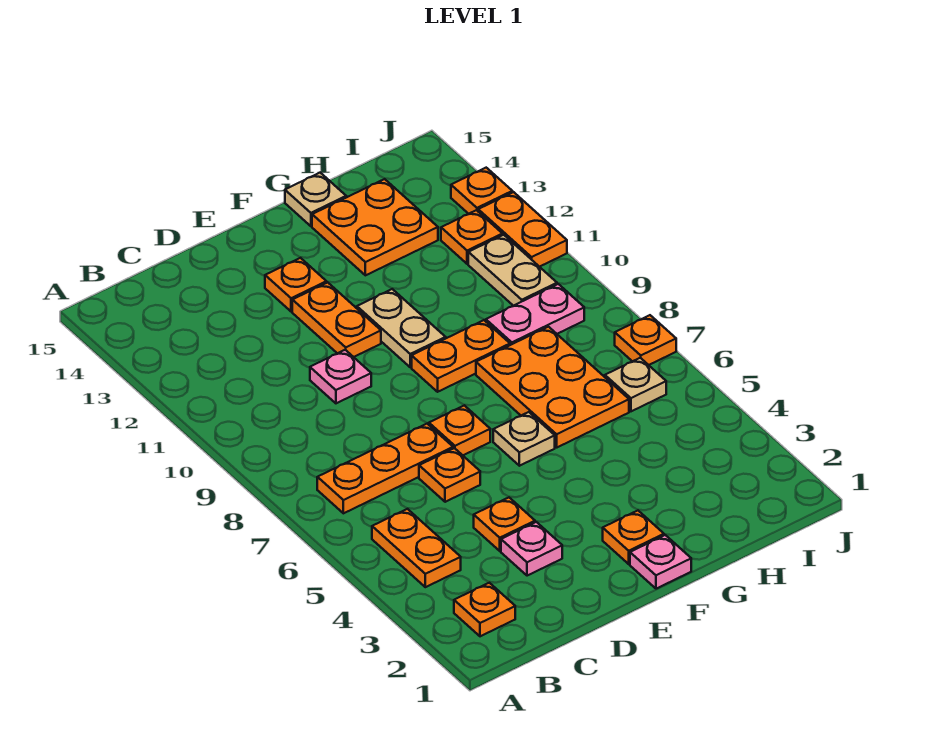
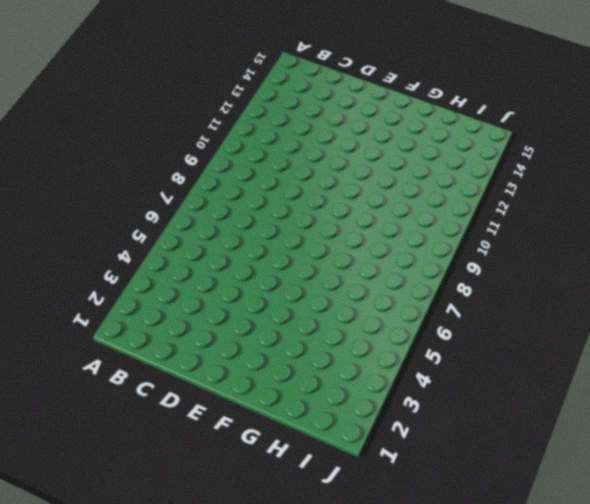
none -> orange 1x1 plate [454,583,515,636]
none -> orange 1x2 plate [372,509,461,587]
none -> orange 1x3 plate [317,424,453,513]

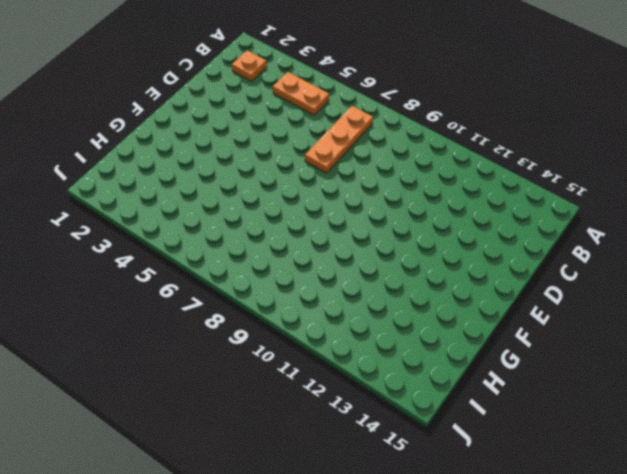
none -> pink 1x1 plate [501,522,562,576]
none -> orange 1x1 plate [474,498,535,551]
none -> orange 1x1 plate [419,448,480,502]

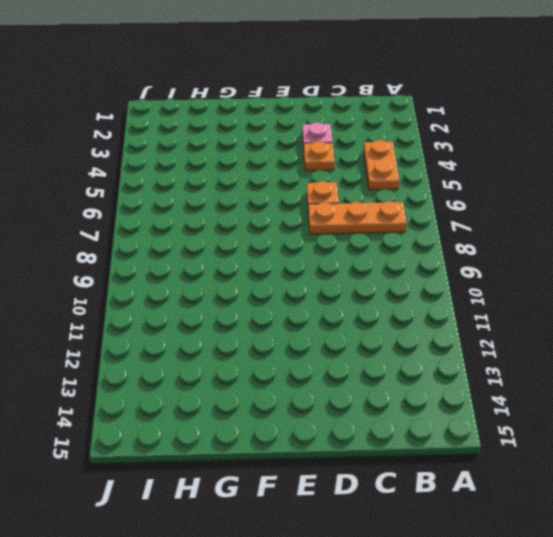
none -> orange 1x1 plate [454,583,515,636]
none -> pink 1x1 plate [310,350,371,403]
none -> orange 1x1 plate [429,405,490,455]

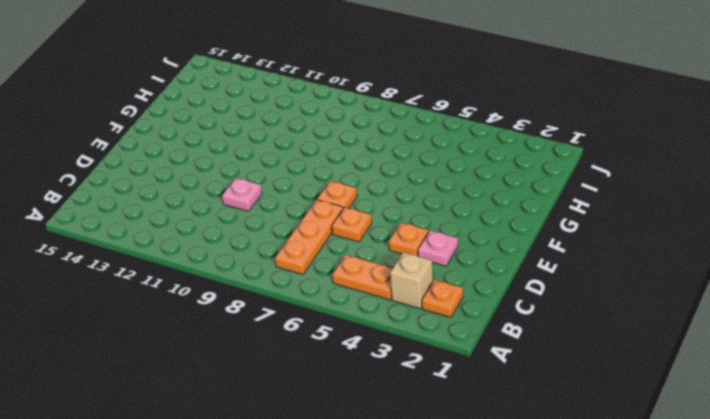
tan 1x1 brick [390,252,433,309] -> none
none -> orange 1x2 plate [292,283,381,357]
none -> orange 1x1 plate [265,258,327,312]
none -> pink 1x1 plate [630,535,691,589]

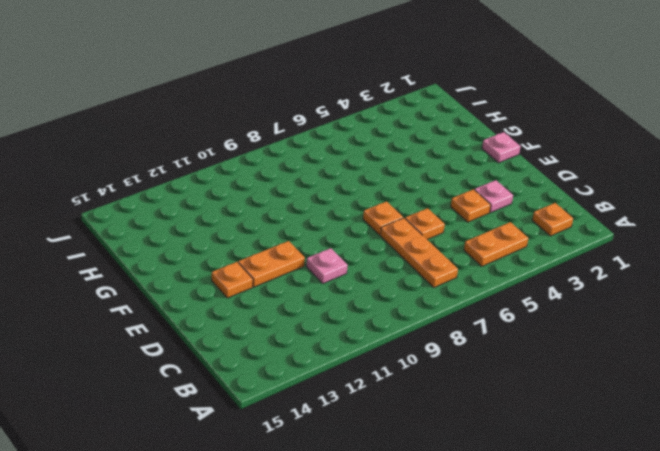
none -> orange 1x1 plate [603,511,664,564]
none -> tan 1x1 plate [493,412,555,466]
none -> orange 1x2 plate [412,320,510,392]

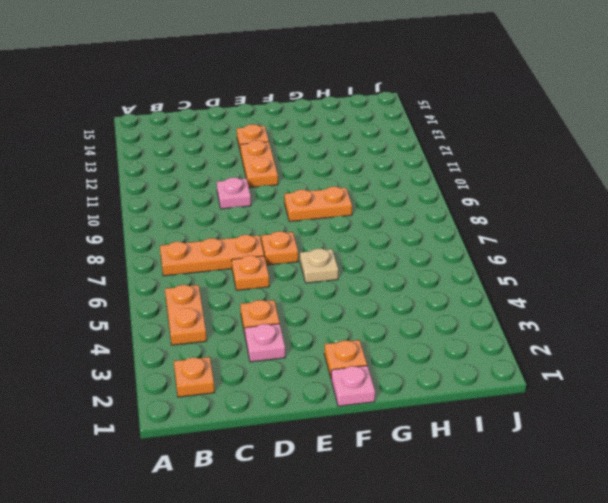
none -> tan 1x2 plate [357,289,446,367]
none -> orange 2x3 plate [476,327,629,447]
none -> orange 2x2 plate [312,179,438,275]

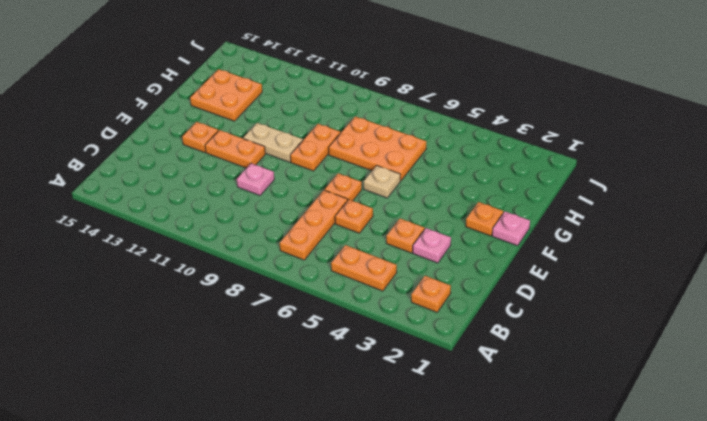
none -> tan 1x1 plate [285,173,346,226]
none -> pink 1x2 plate [486,284,584,345]
none -> tan 1x1 plate [605,358,666,411]

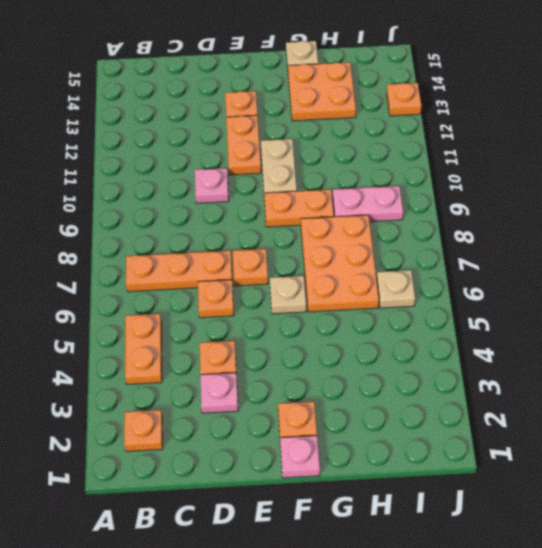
none -> tan 1x2 plate [468,235,557,306]
none -> orange 1x1 plate [441,210,502,264]
none -> orange 1x1 plate [615,315,676,365]

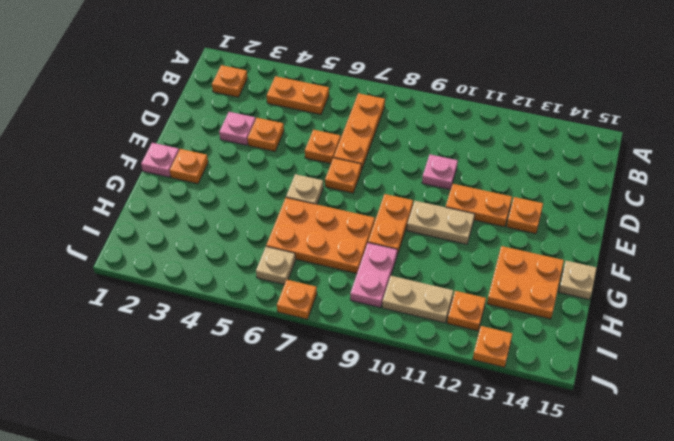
none -> orange 1x2 plate [478,192,567,267]

